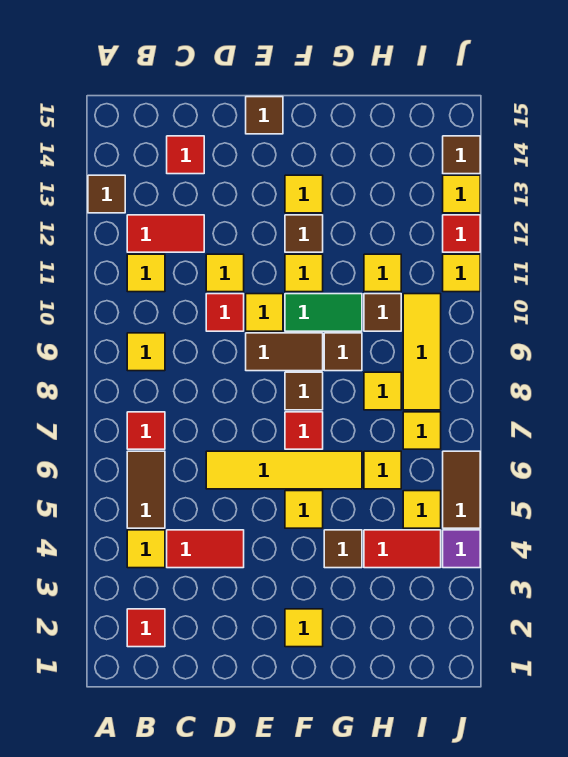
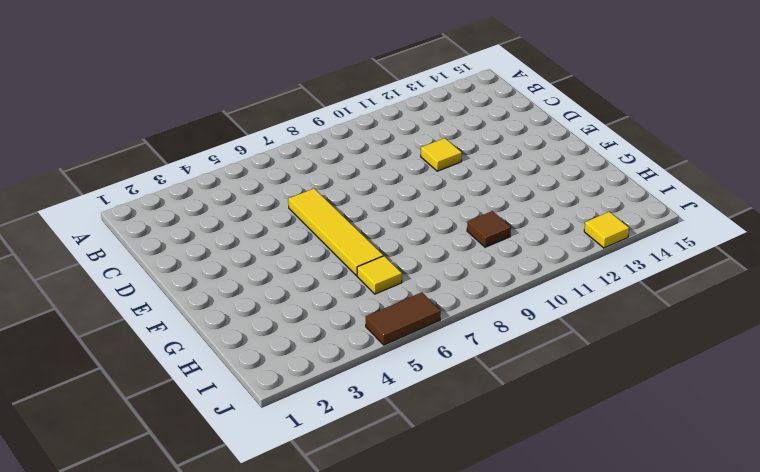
none -> brown 1x1 tile [88,175,125,213]
none -> red 1x1 tile [127,609,165,647]
none -> yellow 1x1 tile [127,530,165,568]
none -> brown 1x2 tile [127,451,165,528]

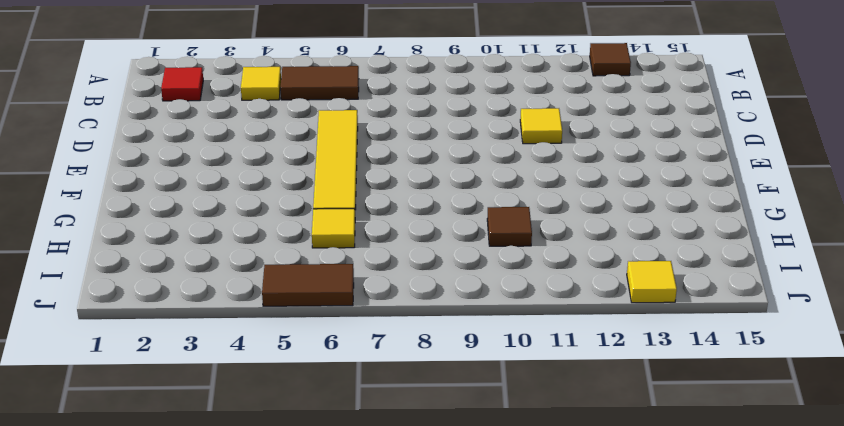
none -> red 1x1 tile [127,412,165,449]
none -> yellow 1x1 tile [127,333,165,371]
none -> yellow 1x1 tile [127,254,165,292]
none -> red 1x2 tile [127,215,204,252]

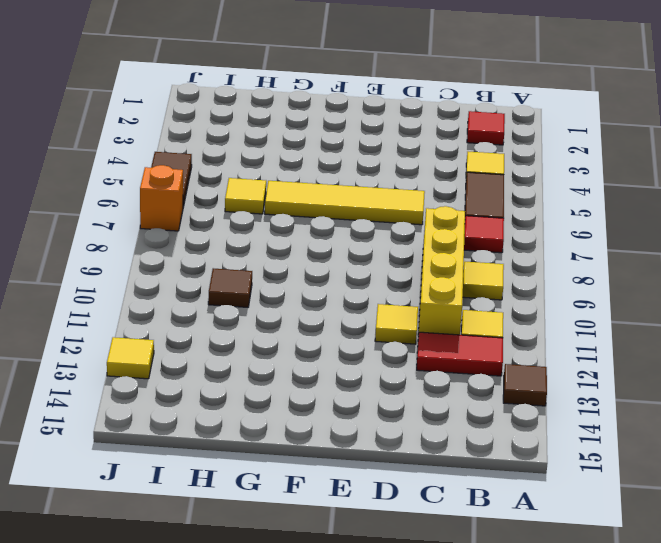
yellow 1x4 brick [418,206,465,336] -> none
orange 1x1 brick [140,165,183,231] -> none
none -> red 1x2 tile [167,530,244,568]
none -> red 1x1 tile [167,136,204,174]
none -> red 1x1 tile [206,294,244,331]
none -> brown 1x2 tile [246,333,323,371]

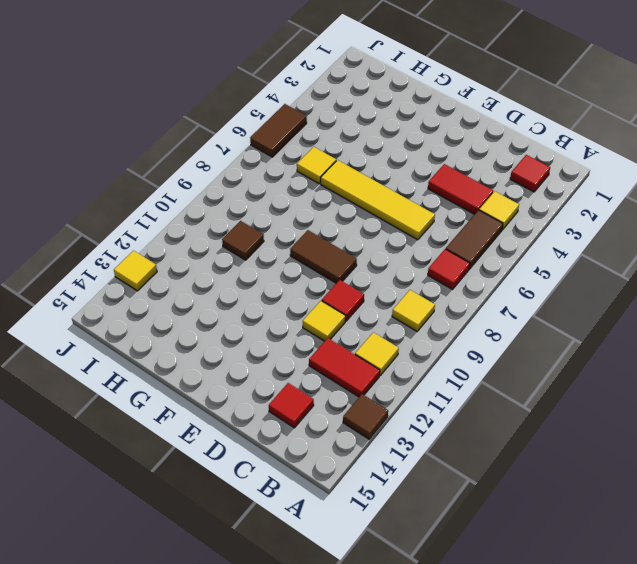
none -> yellow 1x1 tile [246,294,283,331]
none -> brown 1x1 tile [246,97,283,134]
none -> yellow 1x1 tile [285,609,323,647]
none -> yellow 1x1 tile [285,491,323,528]

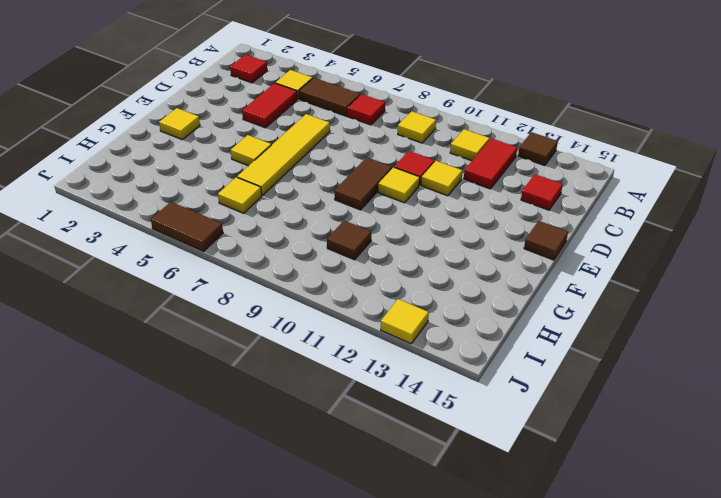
none -> red 1x1 tile [285,412,323,449]
none -> brown 1x1 tile [285,372,323,410]
none -> green 1x2 tile [285,294,362,331]
none -> yellow 1x1 tile [285,254,323,292]

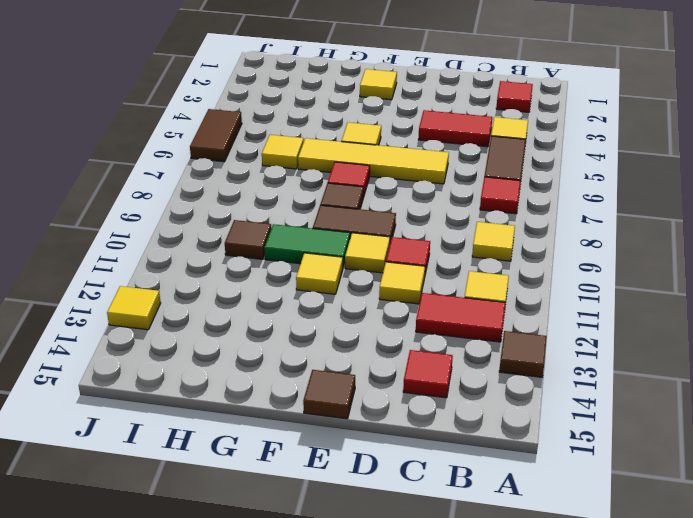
none -> brown 1x1 tile [285,215,323,252]
none -> yellow 1x1 tile [285,175,323,213]
none -> brown 1x1 tile [324,530,362,568]
none -> brown 1x1 tile [324,333,362,371]

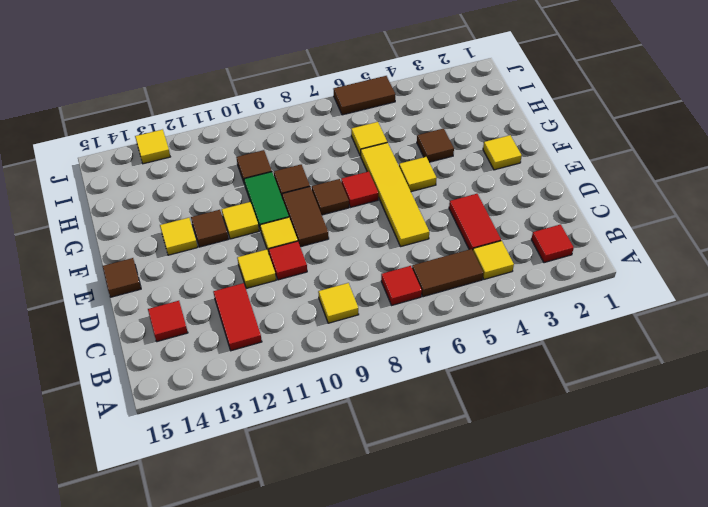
none -> brown 1x1 tile [88,175,125,213]
none -> yellow 1x1 tile [127,254,165,292]
none -> red 1x2 tile [364,530,441,568]
none -> yellow 1x1 tile [364,372,401,410]

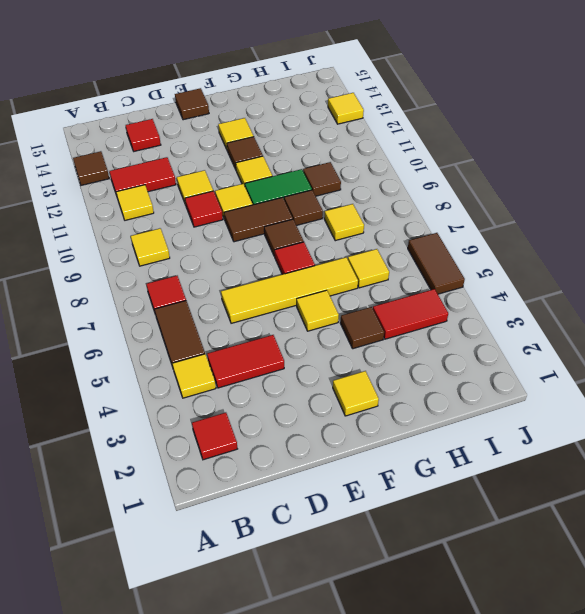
none -> yellow 1x1 tile [364,254,401,292]
none -> yellow 1x1 tile [403,491,441,528]
none -> yellow 1x1 tile [403,412,441,449]
none -> yellow 1x3 tile [403,294,441,410]

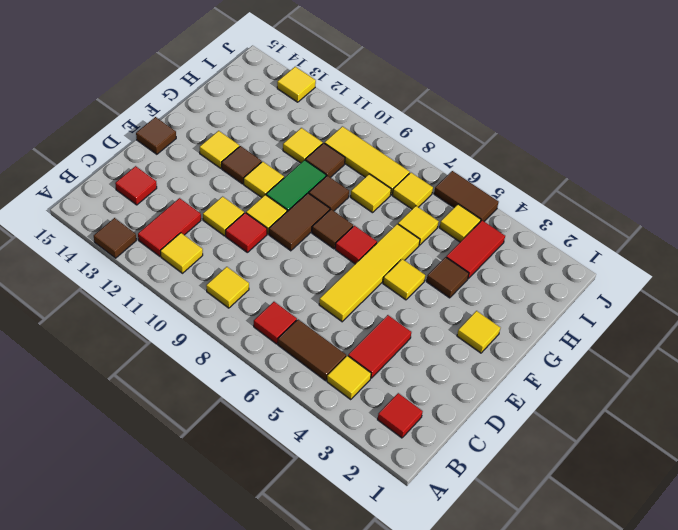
none -> purple 1x1 tile [443,530,480,568]
none -> yellow 1x1 tile [443,254,480,292]
none -> red 1x1 tile [443,215,480,252]
none -> brown 1x1 tile [443,136,480,174]

